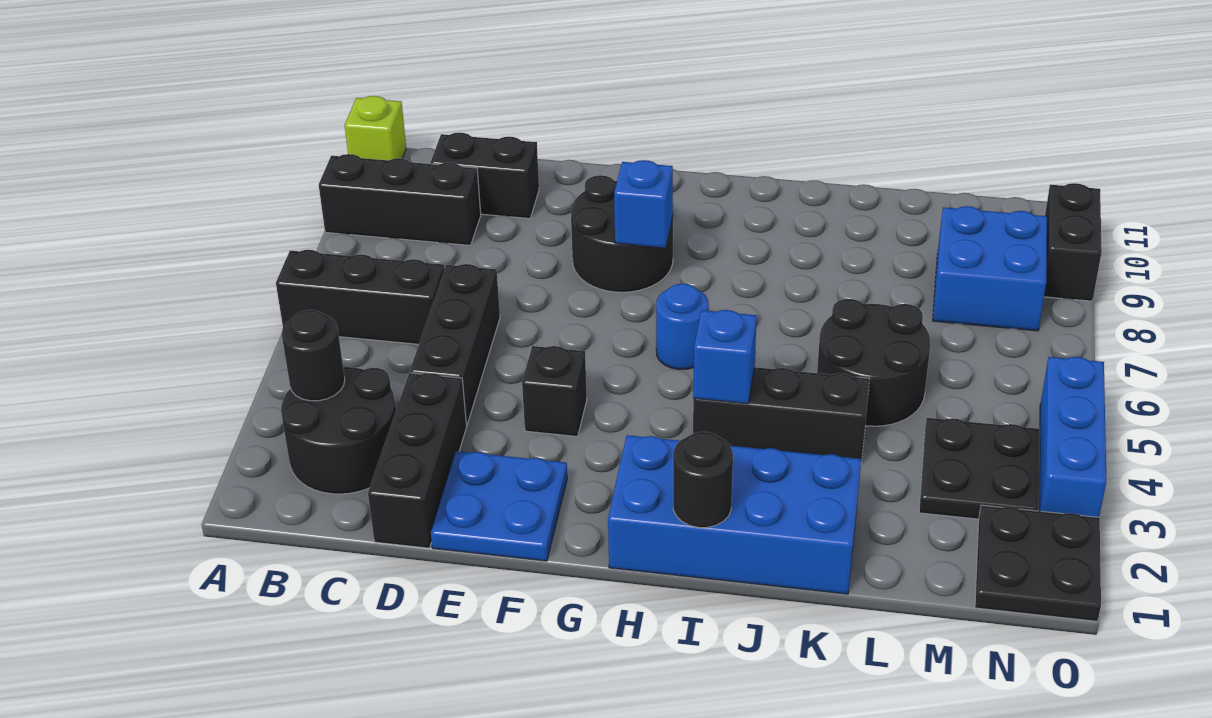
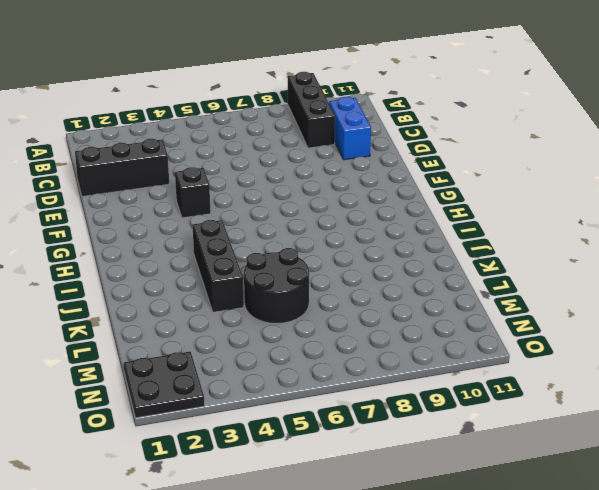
blue 1x2 brick [329,97,371,160] -> black 1x2 brick [430,133,539,219]
none -> black 1x3 brick [276,250,444,344]
none -> lime 1x1 brick [345,96,406,160]
none -> black 2x2 round brick [281,367,396,494]

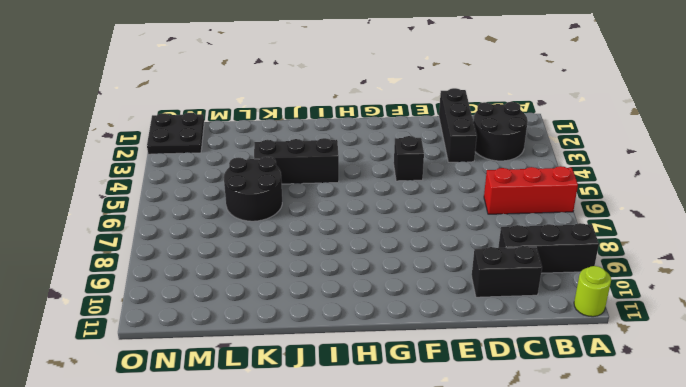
red 1x3 brick [484,166,578,214] -> black 1x3 brick [276,250,444,344]
lime 1x1 round brick [574,266,611,317] -> lime 1x1 brick [345,96,406,160]
none -> black 1x3 brick [410,264,500,425]
none -> blue 2x2 plate [431,451,567,561]
none -> black 2x2 round brick [571,175,673,292]

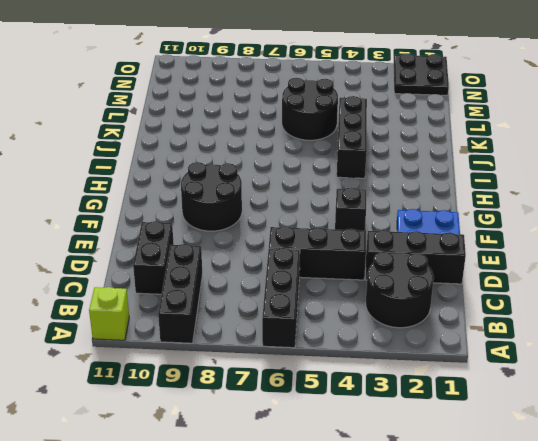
none -> blue 2x4 brick [608,435,861,594]
none -> blue 1x1 round brick [656,284,709,369]
none -> black 2x2 plate [919,418,1040,519]

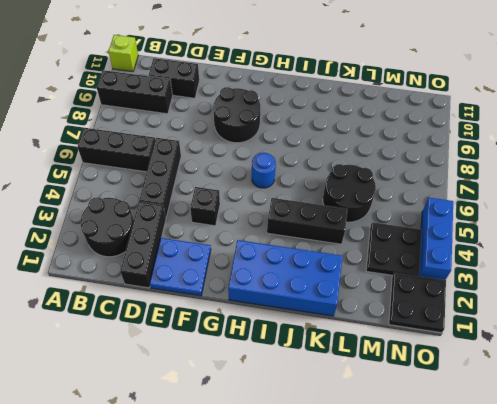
none -> blue 2x2 brick [933,206,1047,331]
none -> black 1x2 brick [1044,183,1102,301]
none -> black 1x1 round brick [282,310,345,401]

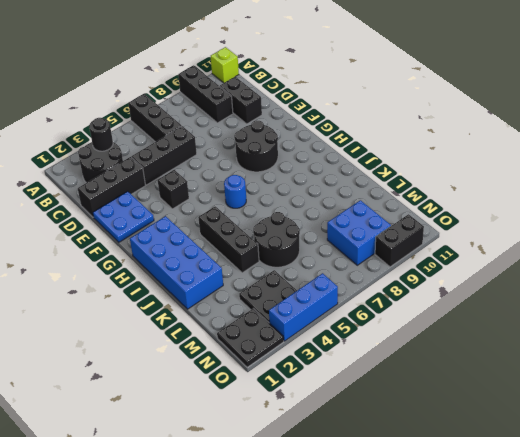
none -> blue 1x1 brick [614,160,673,248]
none -> black 1x1 round brick [673,432,733,528]
none -> blue 1x1 brick [693,310,757,404]

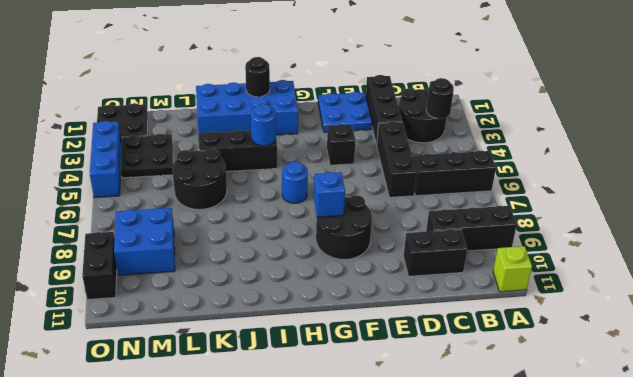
blue 1x1 round brick [251,104,276,146] -> blue 1x1 brick [693,310,757,404]

